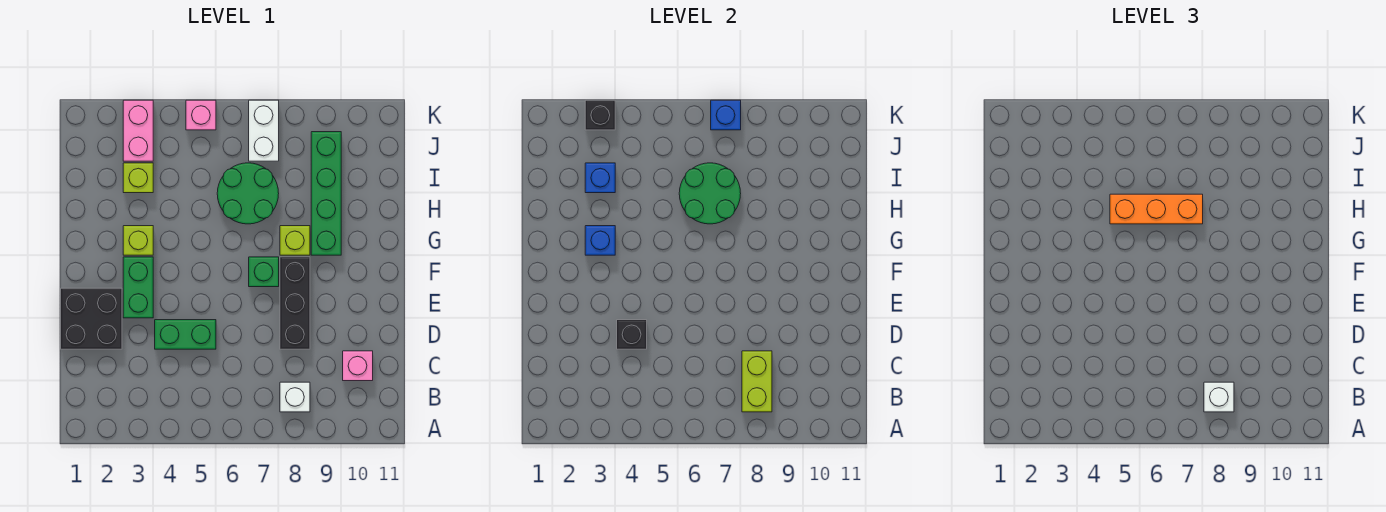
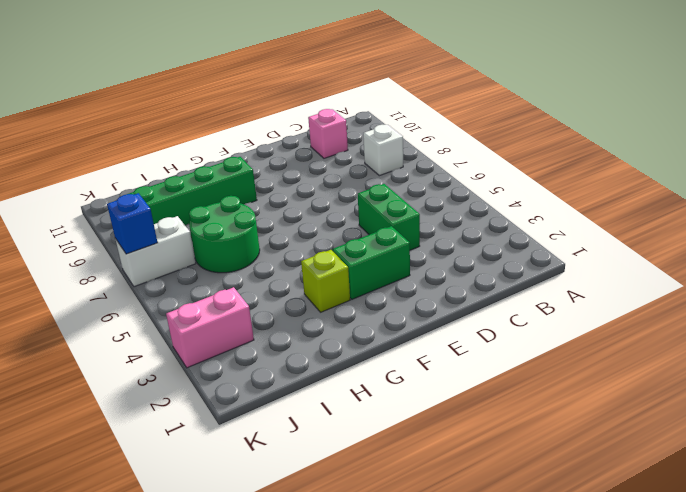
none -> black 2x2 brick [61,288,122,349]
none -> black 1x3 brick [280,257,310,349]
none -> green 1x1 brick [249,257,279,287]

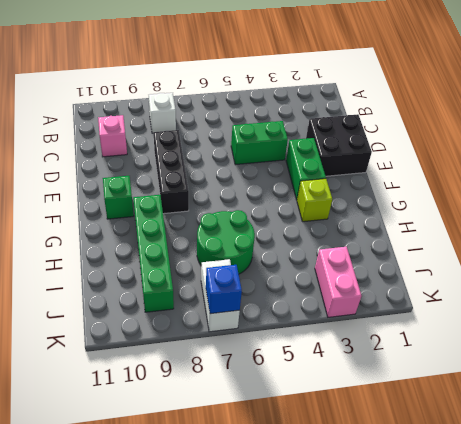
green 1x1 brick [103,176,134,219] -> green 1x1 brick moved to [249,257,279,287]
none -> lime 1x1 brick [280,226,310,255]
none -> lime 1x1 brick [123,163,153,193]
none -> pink 1x1 brick [186,100,216,130]

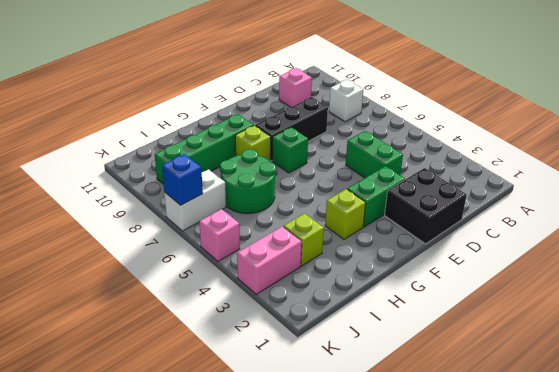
none -> lime 1x2 brick [742,351,772,412]
none -> black 1x1 brick [617,320,647,349]
none -> blue 1x1 brick [585,226,615,255]

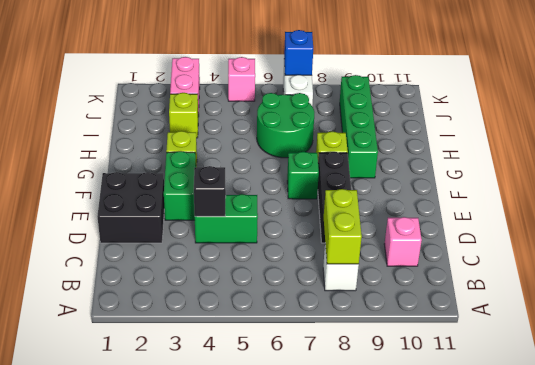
none -> blue 1x1 brick [585,226,615,255]
none -> green 2x2 round brick [679,163,741,224]
none -> blue 1x1 brick [585,163,615,193]

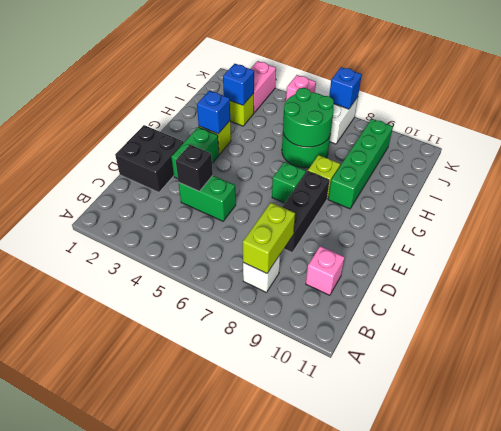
none -> black 1x1 brick [585,100,615,130]
none -> white 1x1 brick [1204,382,1234,412]
none -> orange 1x3 brick [1110,194,1203,224]

